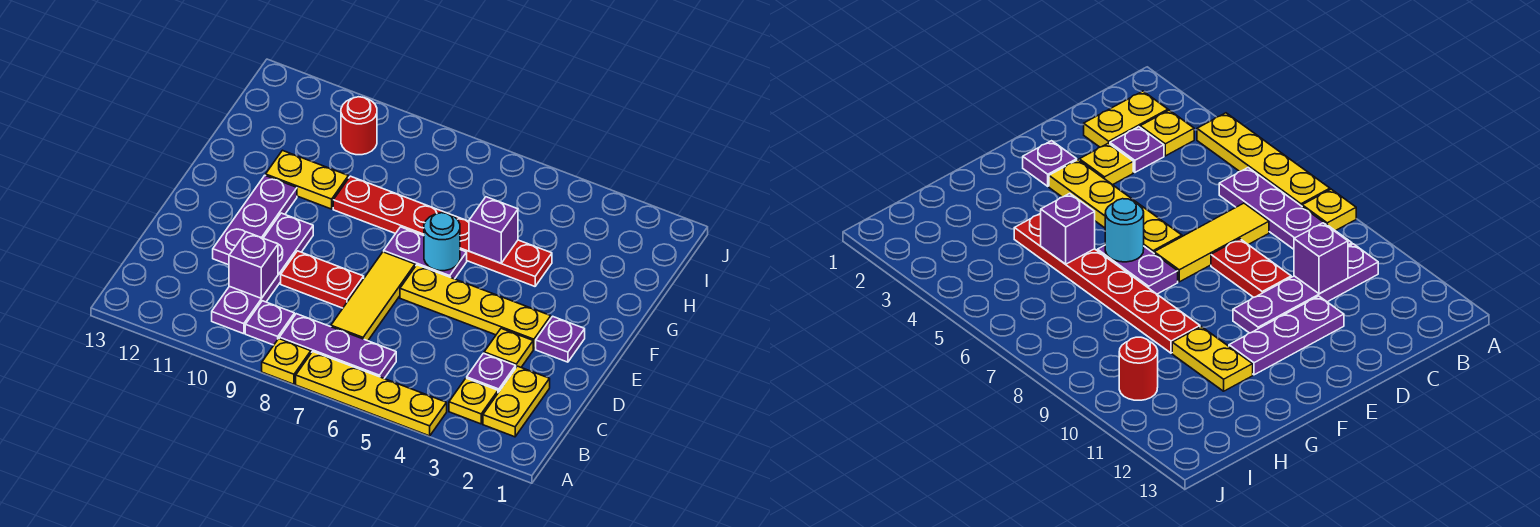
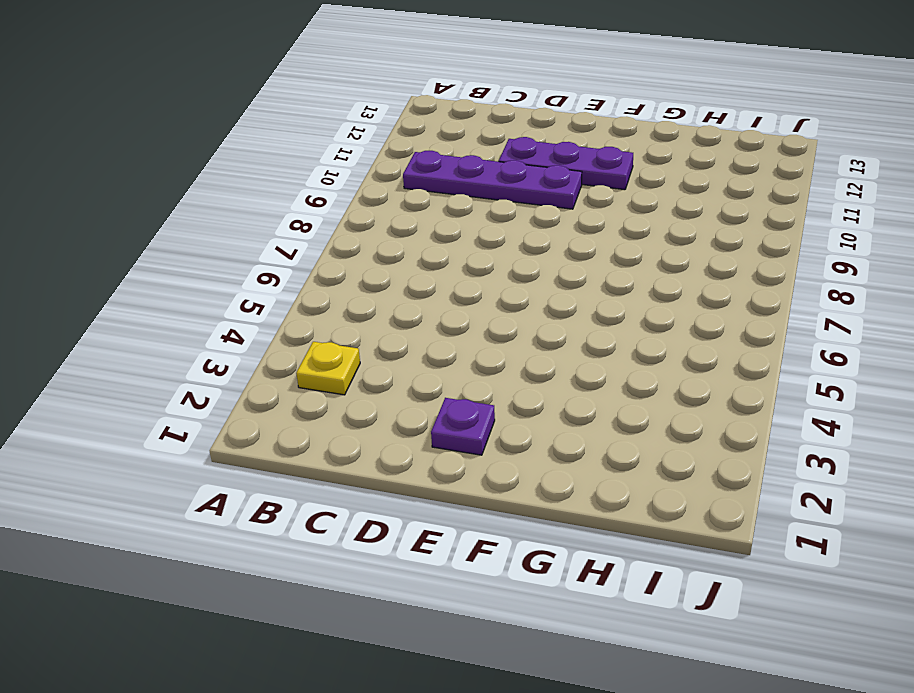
none -> yellow 1x4 plate [296,351,447,436]
none -> yellow 1x1 plate [262,339,311,384]
none -> yellow 1x2 plate [483,366,550,437]

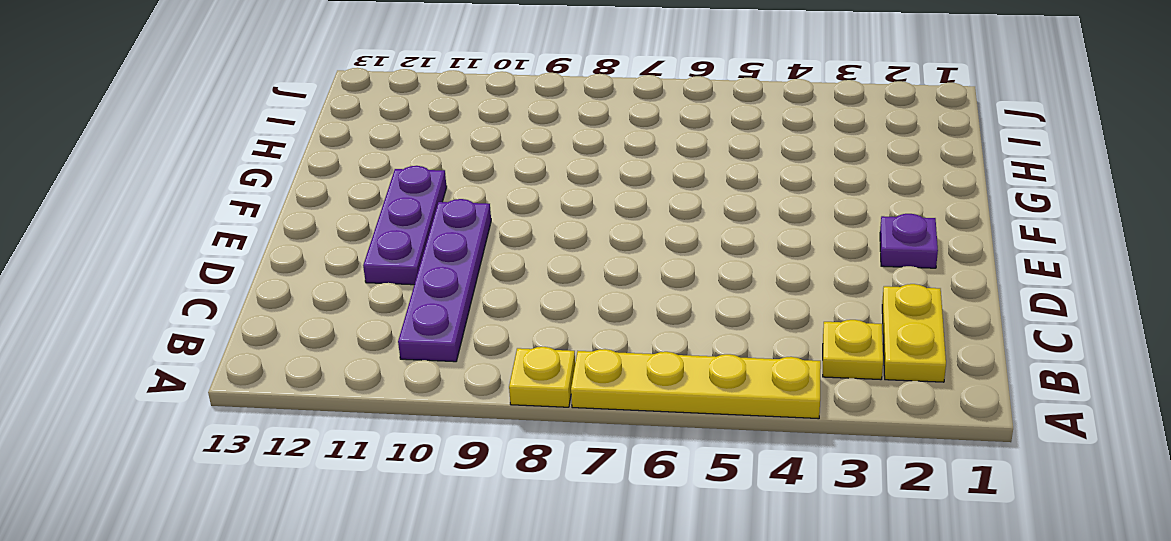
none -> purple 1x3 plate [279,314,396,378]
none -> purple 1x1 plate [245,301,295,345]
none -> purple 1x1 plate [467,353,516,393]

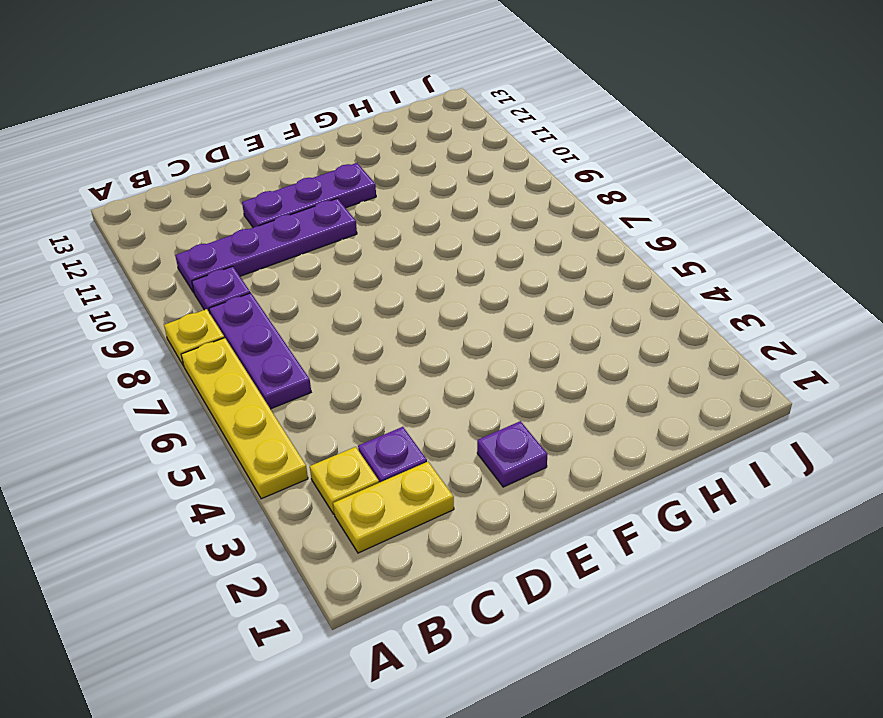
none -> yellow 1x3 tile [331,252,415,341]
none -> yellow 1x1 plate [484,328,533,367]
none -> red 1x2 plate [281,251,364,308]

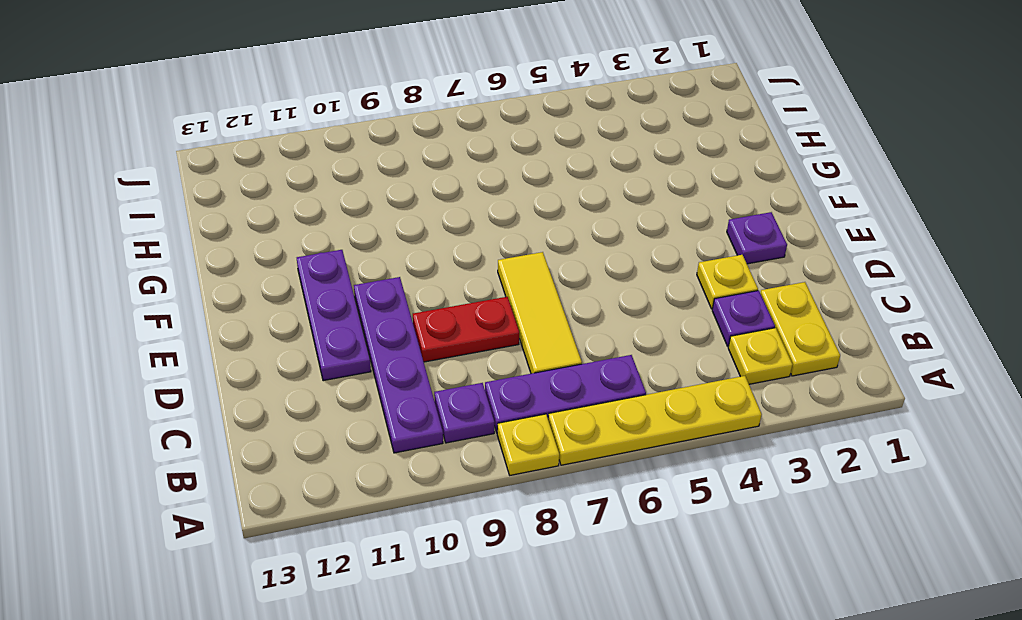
none -> yellow 1x4 plate [400,265,551,349]
none -> purple 1x2 plate [384,227,467,279]
none -> red 1x6 plate [333,176,552,286]

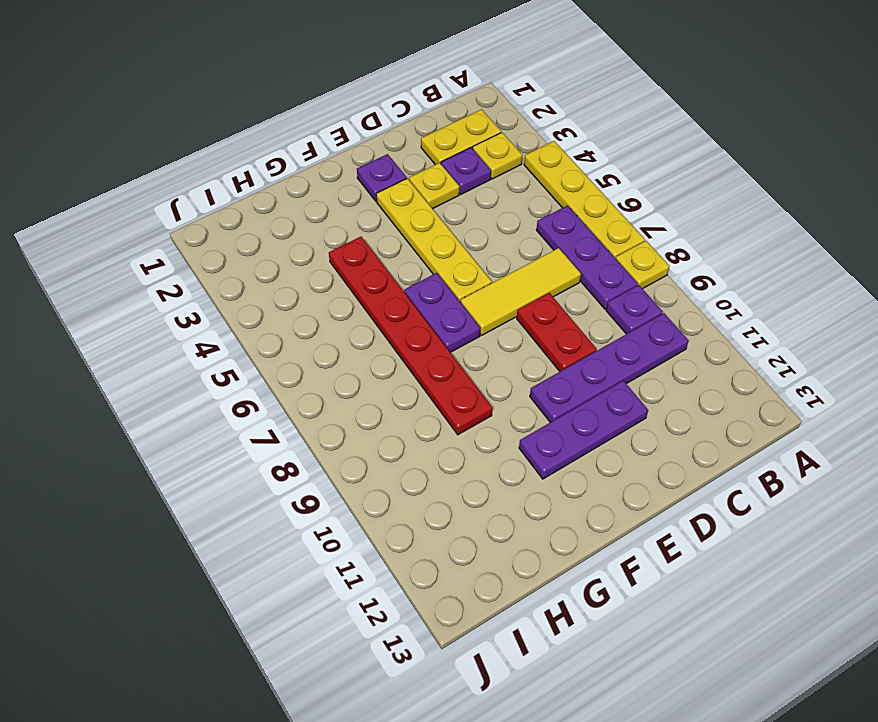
none -> yellow 1x2 plate [266,150,348,209]
none -> red 1x1 round brick [341,97,377,155]
none -> purple 1x1 brick [229,232,278,298]

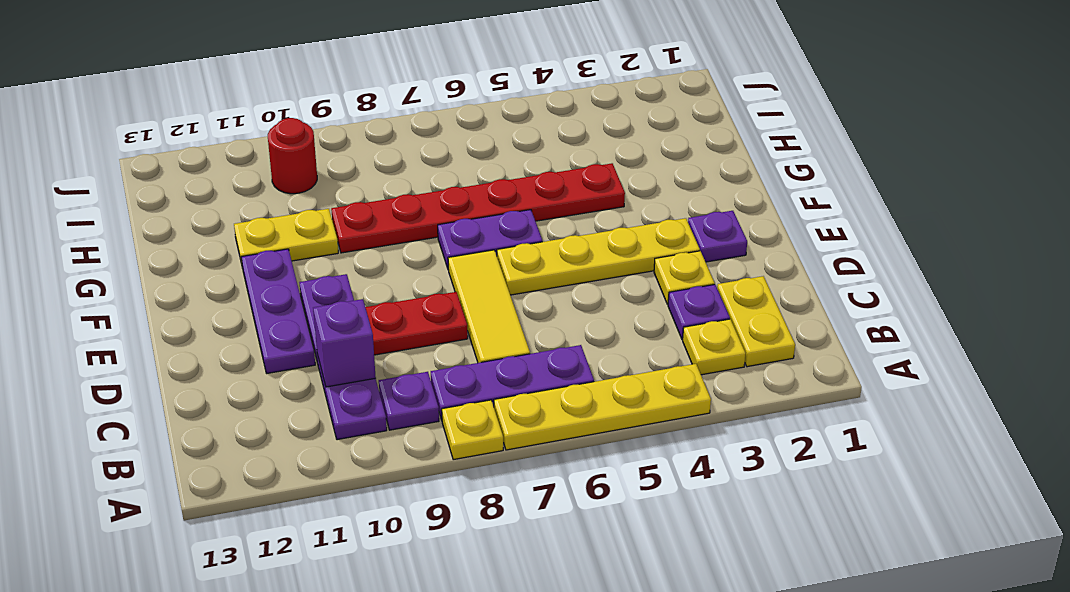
none -> cyan 1x1 round brick [424,213,460,271]
none -> purple 1x1 brick [469,197,518,263]

